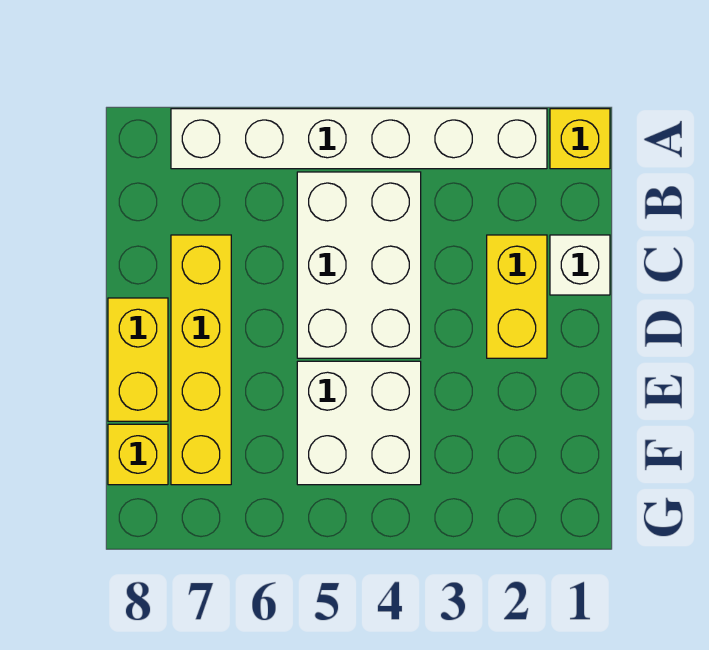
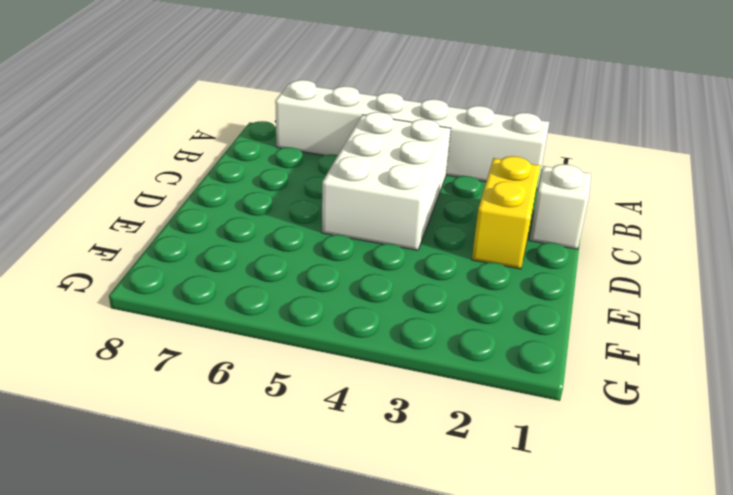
none -> yellow 1x1 brick [550,109,610,169]
none -> yellow 1x4 brick [171,235,231,485]

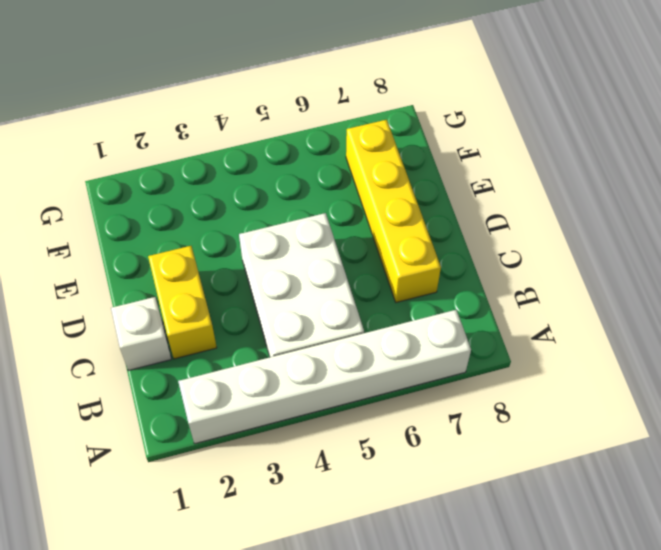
none -> yellow 1x1 brick [550,109,610,169]
none -> yellow 1x2 brick [108,298,168,421]

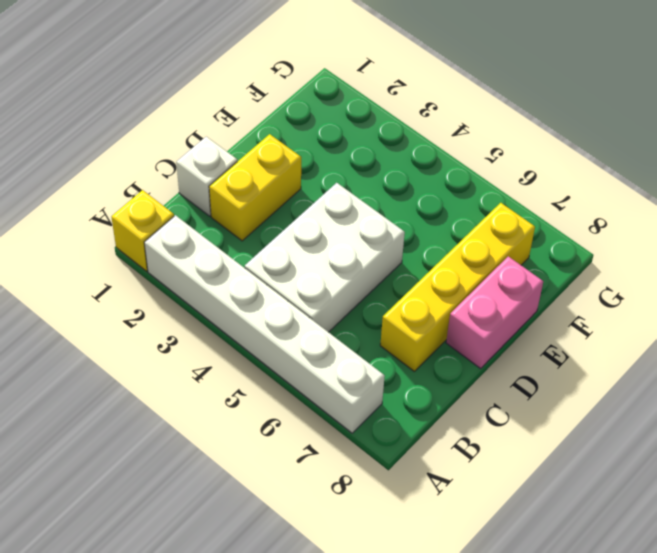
pink 1x2 brick [446,256,543,368] -> yellow 1x2 brick [108,298,168,421]
none -> white 2x2 brick [297,361,421,485]
none -> yellow 1x1 brick [108,424,168,485]

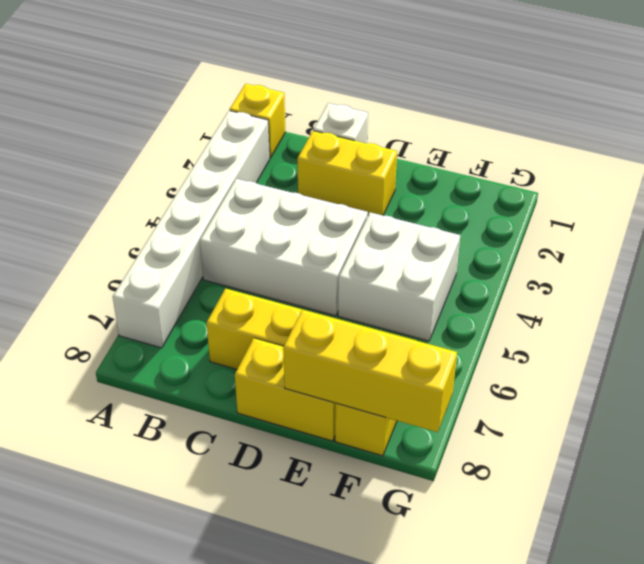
yellow 1x3 brick [283,310,457,432] -> none

